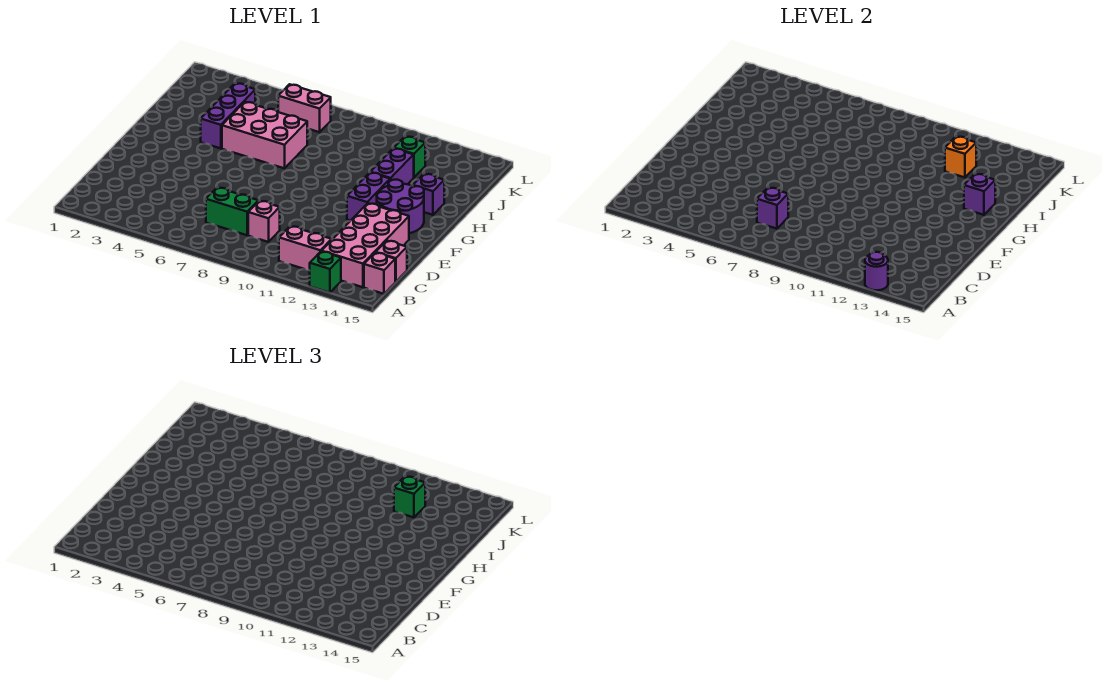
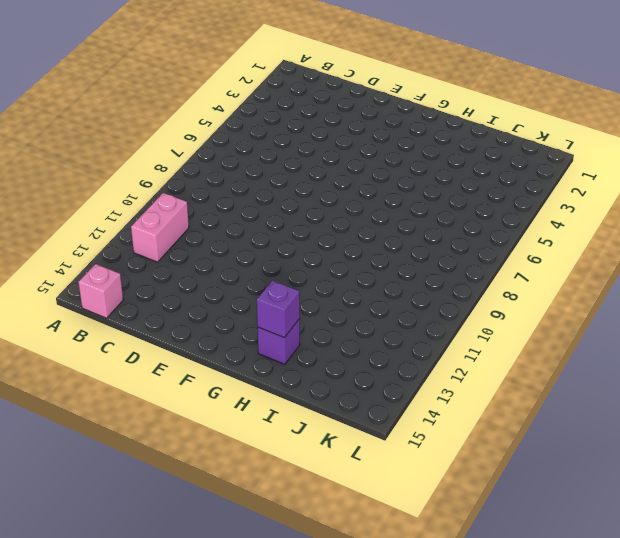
none -> green 1x1 brick [310,251,341,293]
none -> pink 2x4 brick [322,203,409,287]
none -> green 1x2 brick [206,187,258,235]

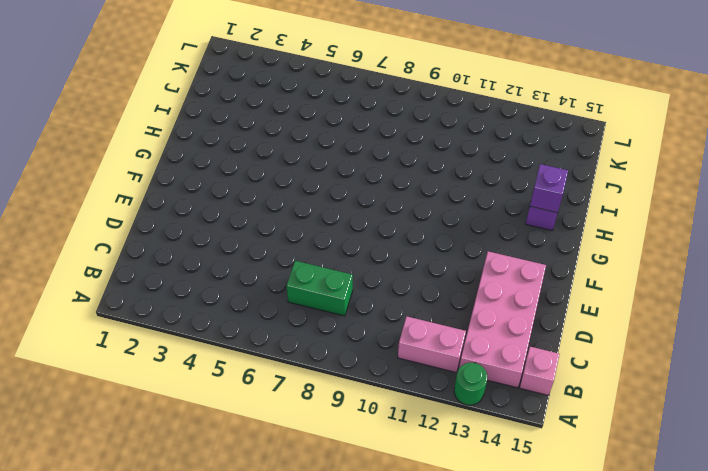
green 1x1 round brick [454,362,487,405] -> green 1x1 brick [310,251,341,293]
none -> pink 1x1 brick [248,201,280,242]
none -> pink 1x1 brick [376,241,407,282]
none -> purple 1x2 brick [347,172,390,221]

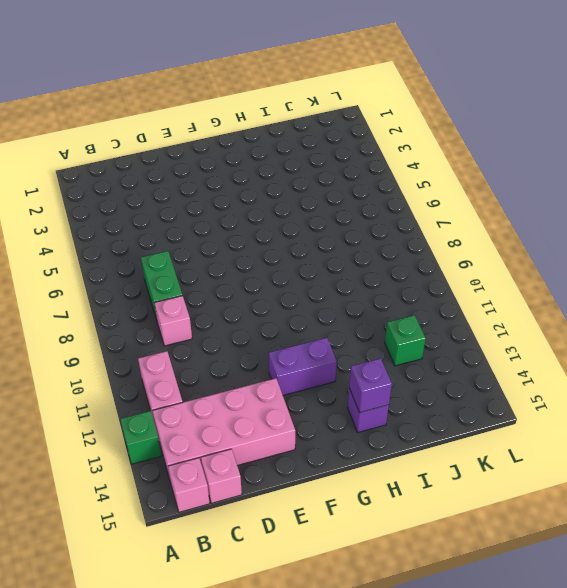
none -> purple 2x2 round brick [377,180,424,233]
none -> purple 1x3 brick [201,83,255,148]
none -> pink 2x3 brick [222,102,307,168]

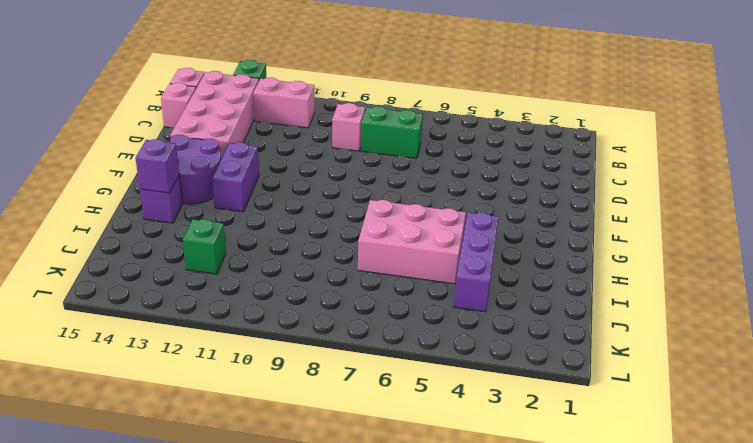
none -> purple 1x2 brick [371,148,414,184]
none -> pink 1x2 brick [278,84,331,132]
none -> purple 1x1 round brick [865,252,888,290]

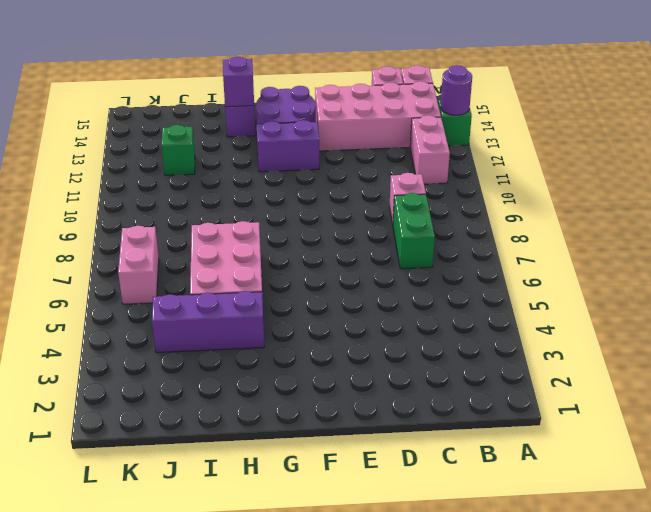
none -> purple 1x2 brick [371,148,414,184]
none -> purple 1x1 brick [757,187,788,229]
none -> orange 1x1 brick [945,136,976,177]

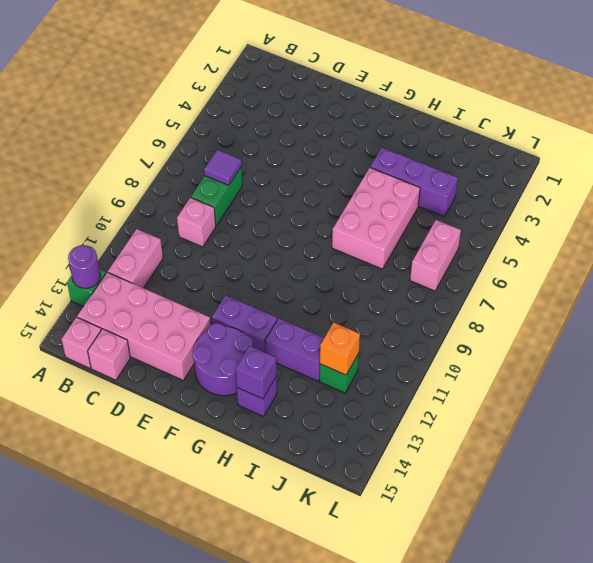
purple 1x1 tile [204,150,241,185] -> purple 1x1 brick [757,187,788,229]
none -> green 1x1 brick [394,476,425,517]

